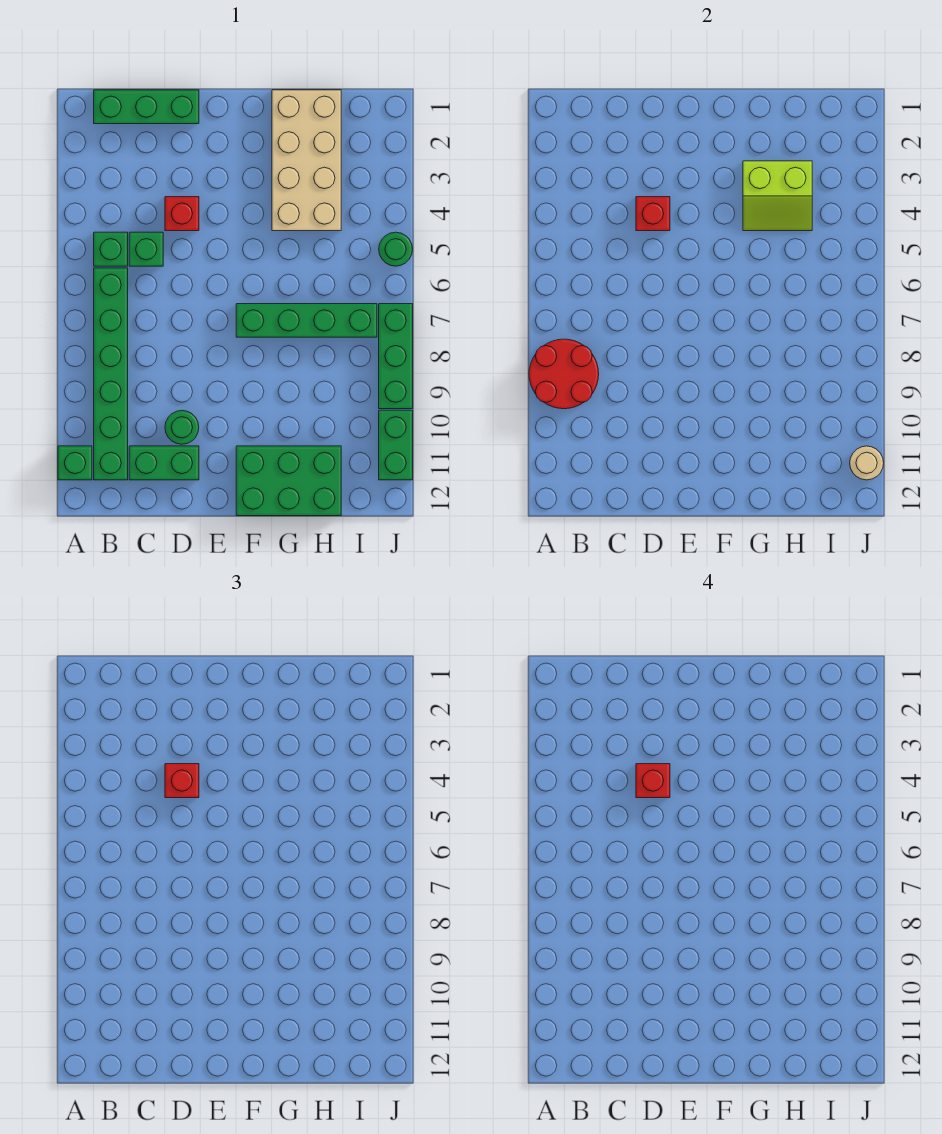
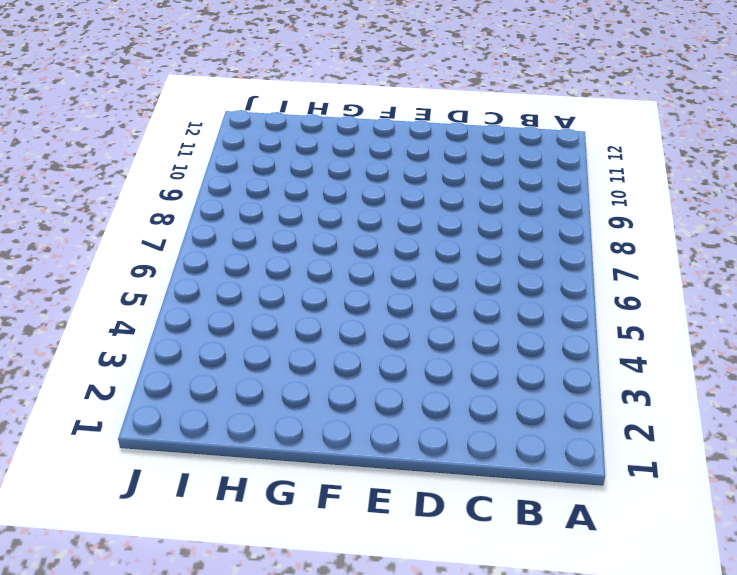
none -> green 1x1 brick [58,446,92,480]
none -> green 1x3 brick [94,90,199,124]
none -> green 1x1 brick [94,232,128,266]

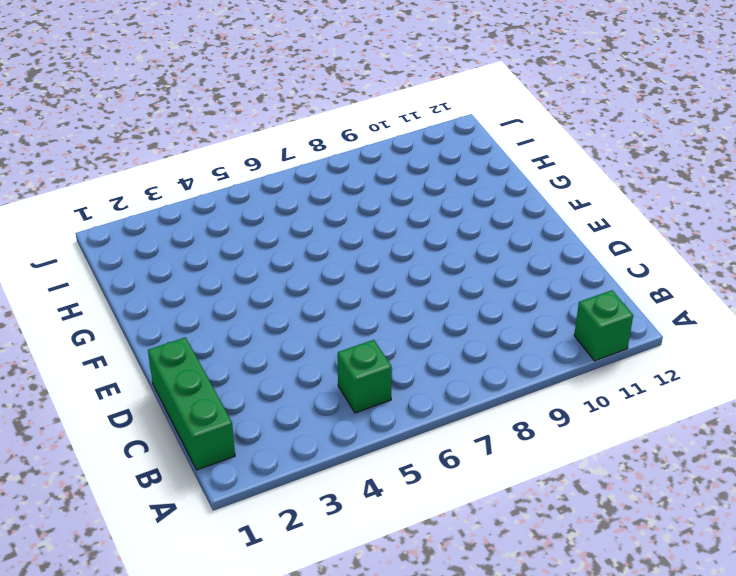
none -> green 1x6 brick [94,268,128,480]
none -> green 1x1 brick [129,232,163,266]
none -> green 1x2 brick [129,446,199,480]

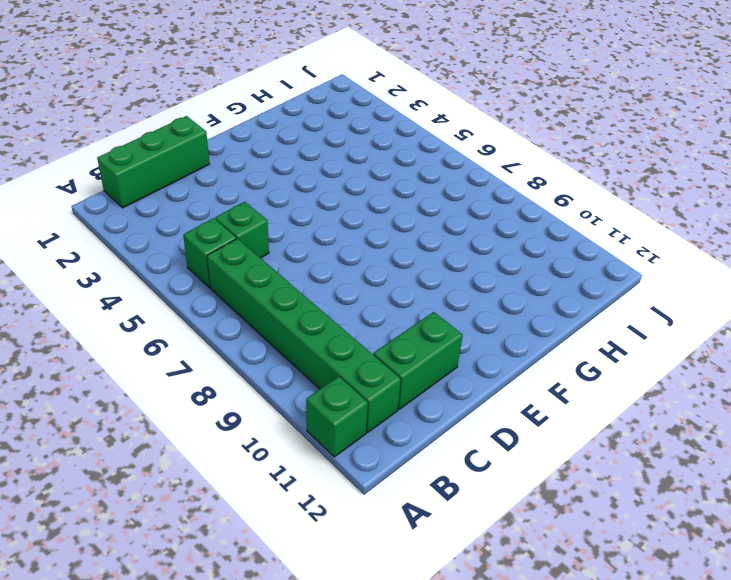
none -> red 1x1 brick [165,197,199,231]
none -> green 1x1 round brick [165,411,199,444]
none -> green 1x4 brick [236,304,377,337]

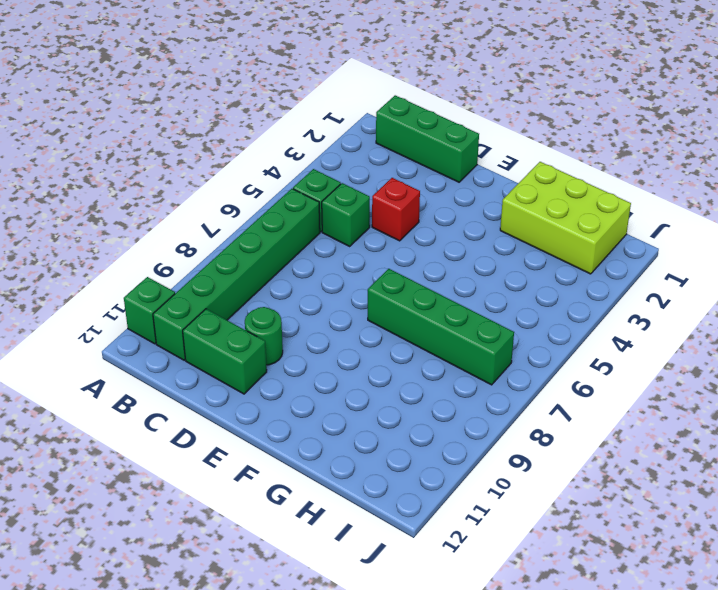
lime 2x3 brick [500,162,631,274] -> tan 2x4 brick [272,90,341,231]
none -> green 2x3 brick [236,446,341,516]
none -> green 1x1 round brick [379,232,413,266]
none -> green 1x3 brick [379,304,413,409]

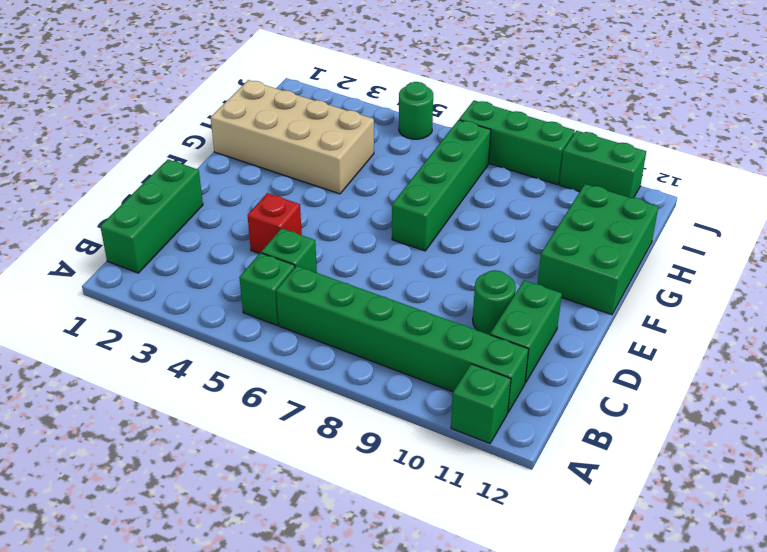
none -> red 2x2 round brick [529,339,599,409]
none -> red 1x1 brick [636,197,670,231]
none -> lime 2x2 slope [743,161,812,231]

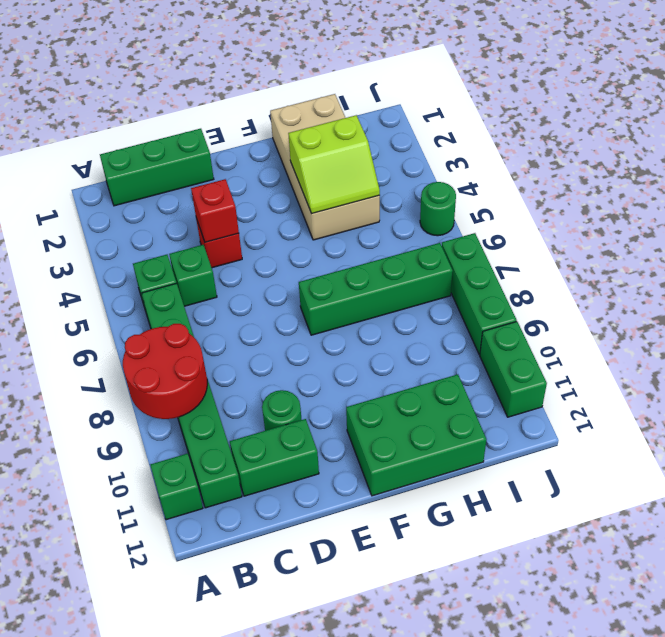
none -> tan 1x1 round brick [850,446,884,480]
none -> red 1x1 brick [165,764,199,798]
none -> red 1x1 brick [636,764,670,798]

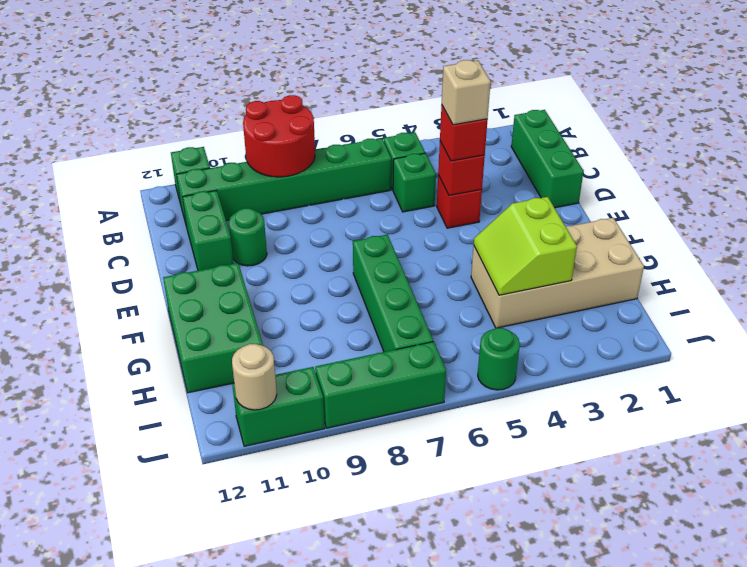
tan 1x1 brick [442,60,491,125] -> red 1x1 brick [636,764,670,798]

